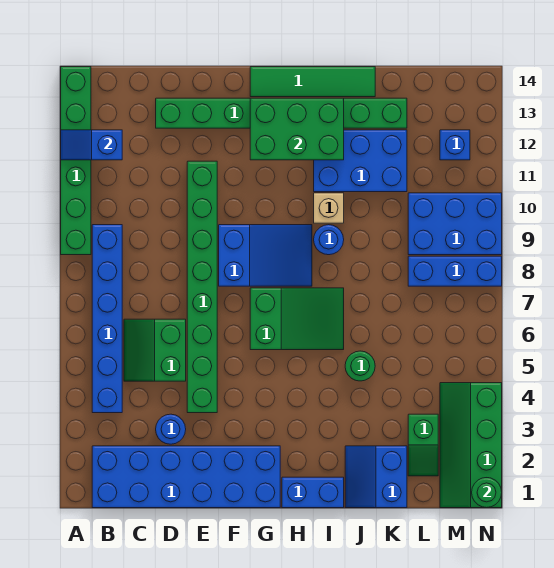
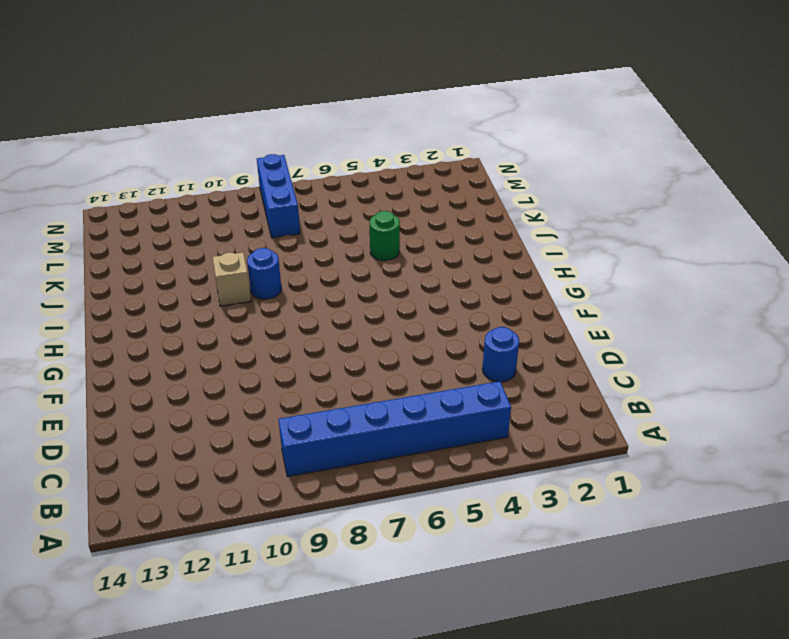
none -> green 1x6 brick [61,67,91,255]
none -> blue 2x6 brick [92,446,280,508]
none -> green 2x2 slope [124,319,186,381]

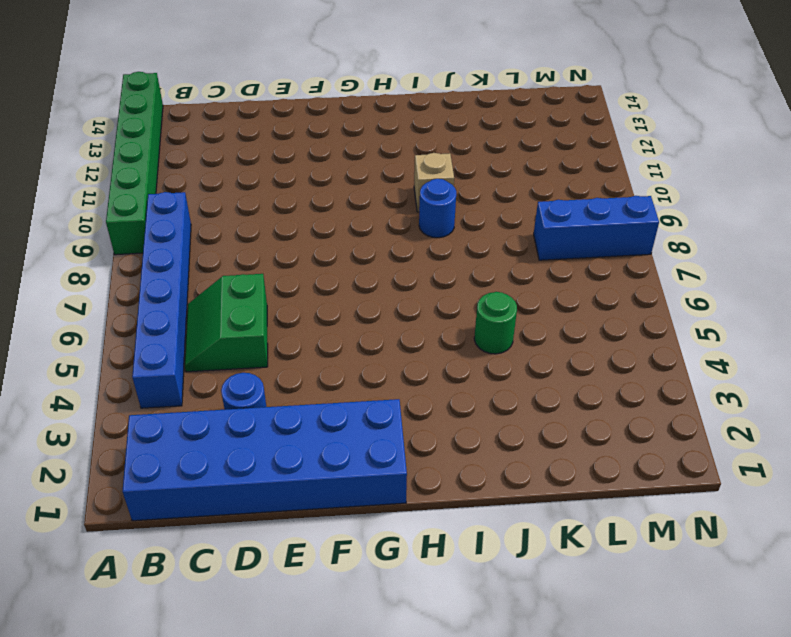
none -> green 1x8 brick [156,98,407,128]
none -> green 1x8 brick [187,161,217,413]
none -> blue 2x3 slope [219,225,312,286]

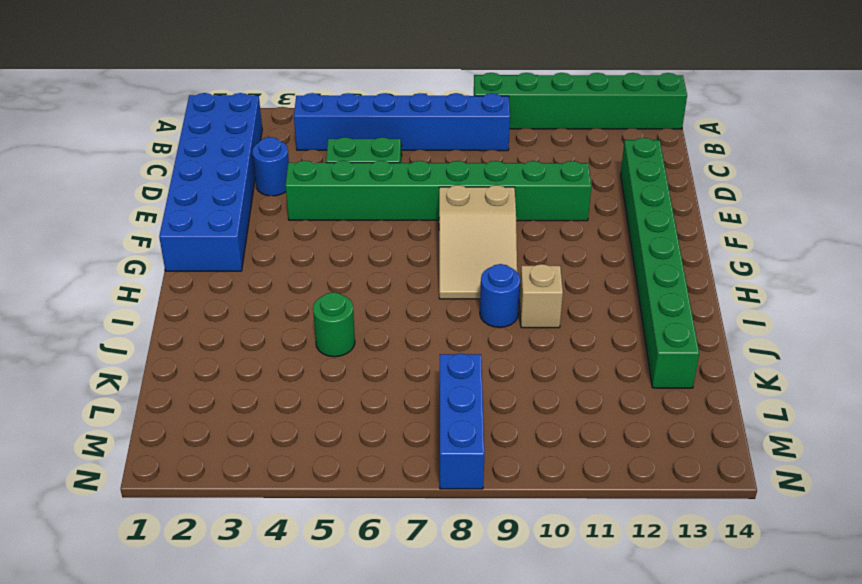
tan 2x3 slope [439,185,517,299] -> blue 2x3 slope [219,225,312,286]
none -> green 2x3 slope [250,288,344,350]
none -> green 1x4 tile [250,67,375,97]
none -> blue 1x2 brick [282,477,344,508]

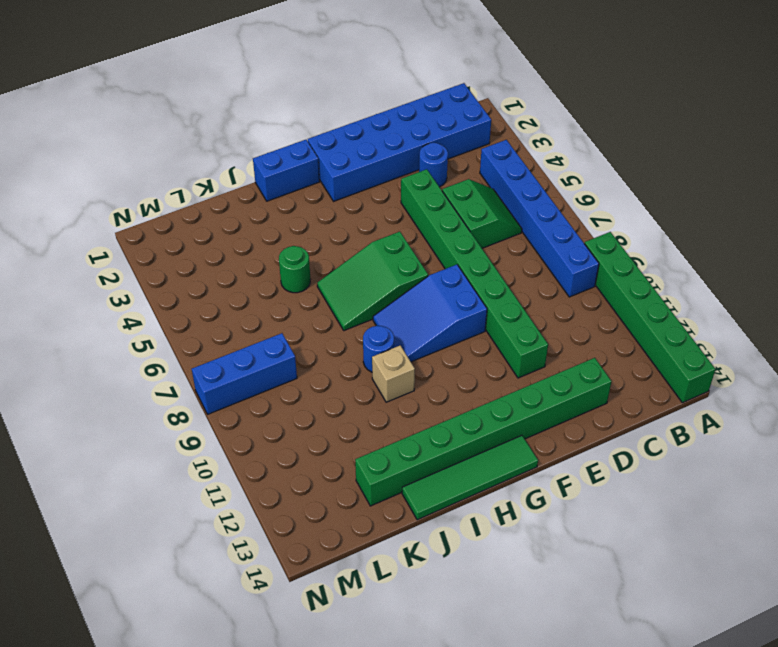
none -> blue 2x3 brick [314,130,407,192]
none -> blue 2x2 slope [345,446,407,508]
none -> green 1x2 slope [408,414,438,476]

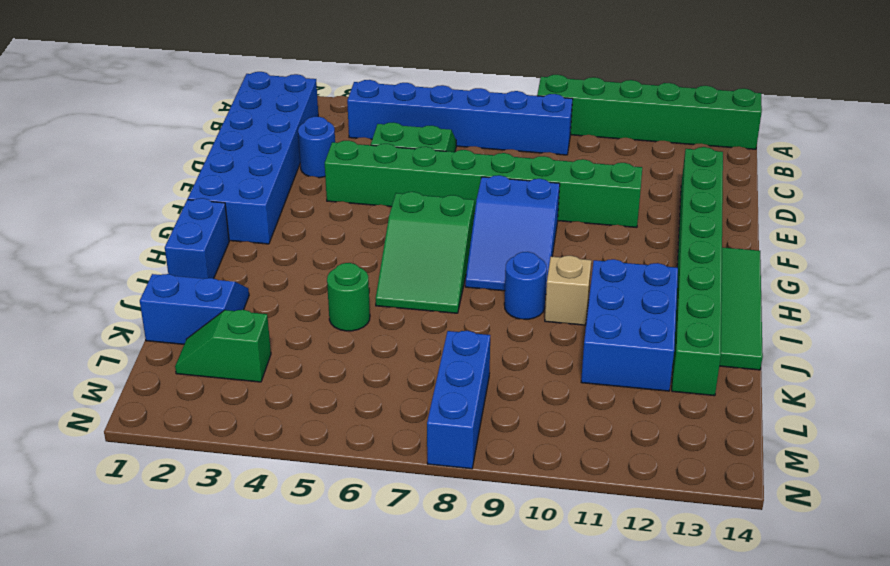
none -> blue 2x3 brick [408,193,502,255]
none -> green 2x4 slope [440,383,502,508]
none -> blue 1x1 brick [440,130,470,160]

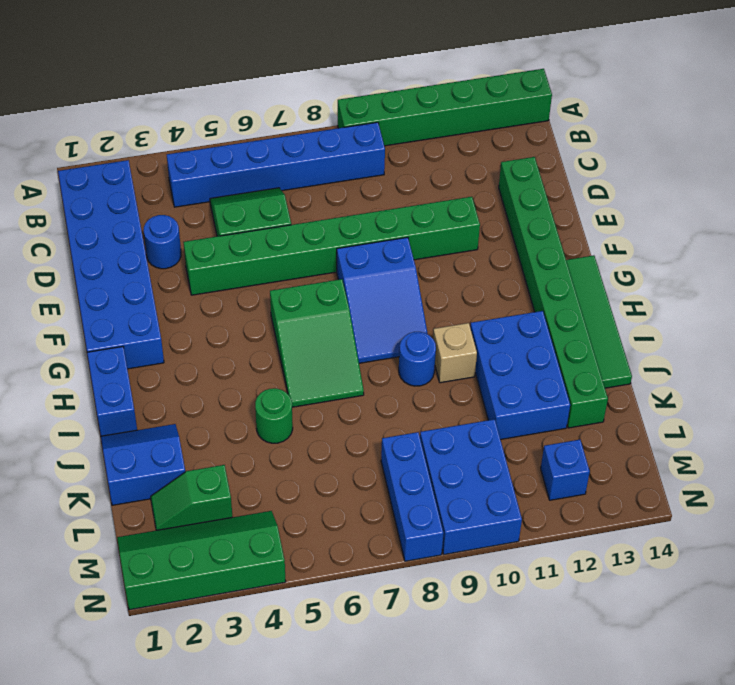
none -> blue 1x2 slope [61,130,122,160]
none -> green 2x3 brick [250,98,344,160]
none -> green 1x1 round brick [472,478,502,508]

